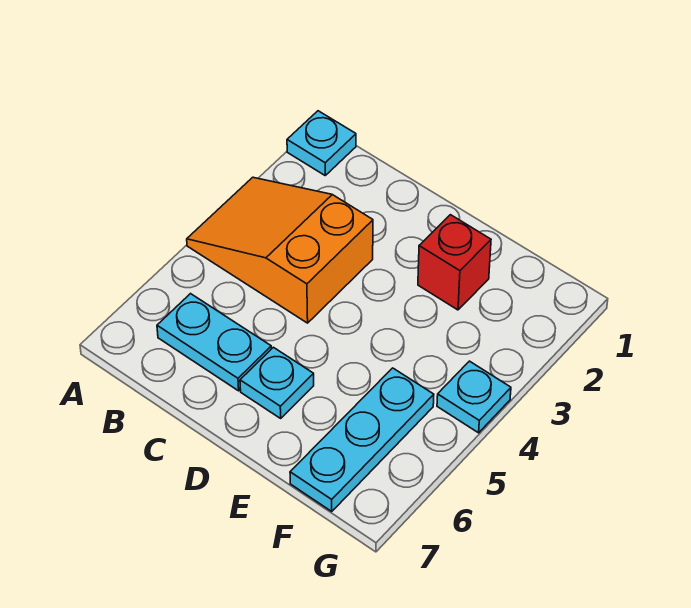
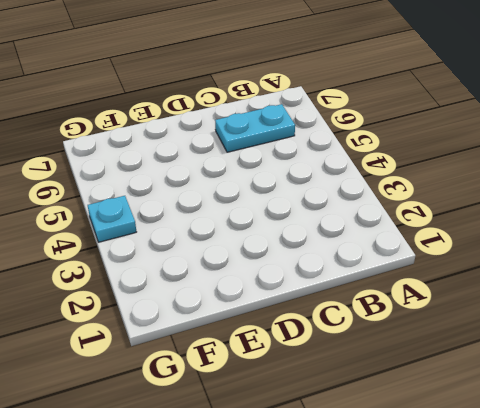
none -> cyan 1x1 plate [287,111,356,175]
none -> orange 2x3 slope [187,177,373,323]

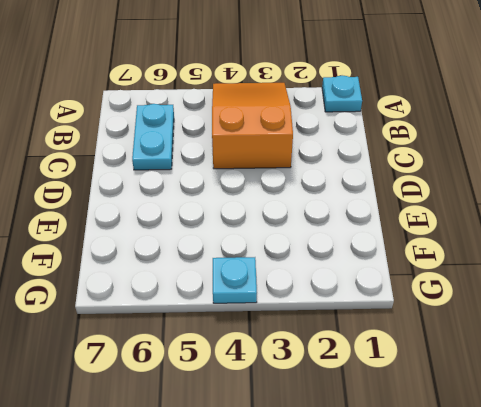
none -> cyan 1x1 plate [240,347,314,418]
none -> red 1x1 brick [418,215,491,310]

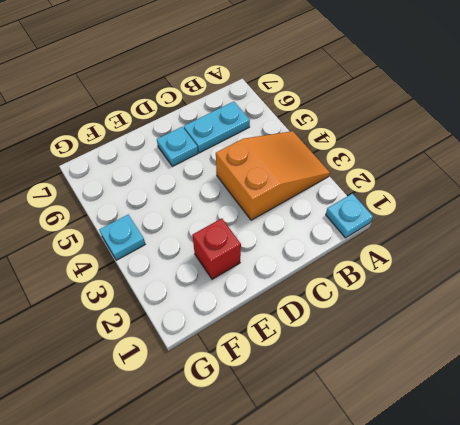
none -> cyan 1x3 plate [290,368,434,511]

